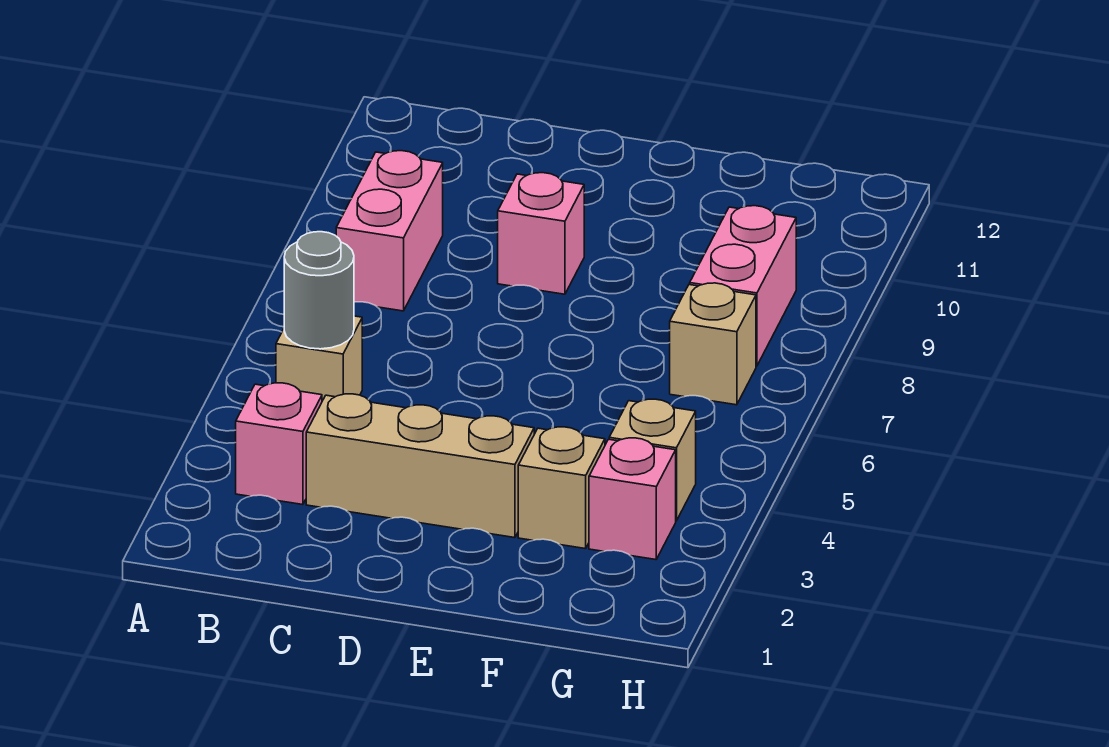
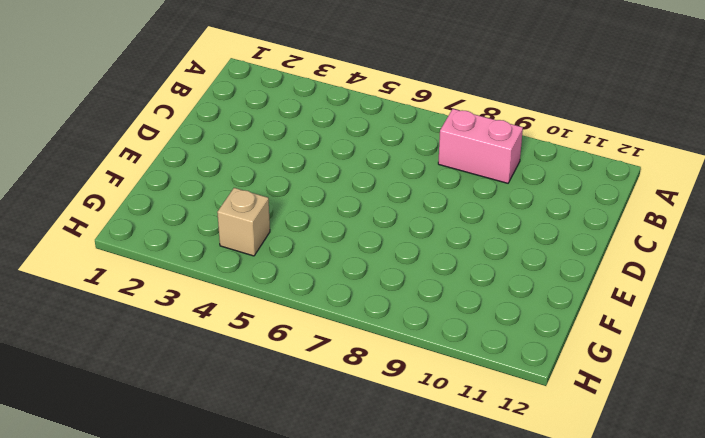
none -> pink 1x1 brick [236,383,322,505]
none -> tan 1x1 brick [276,316,362,401]

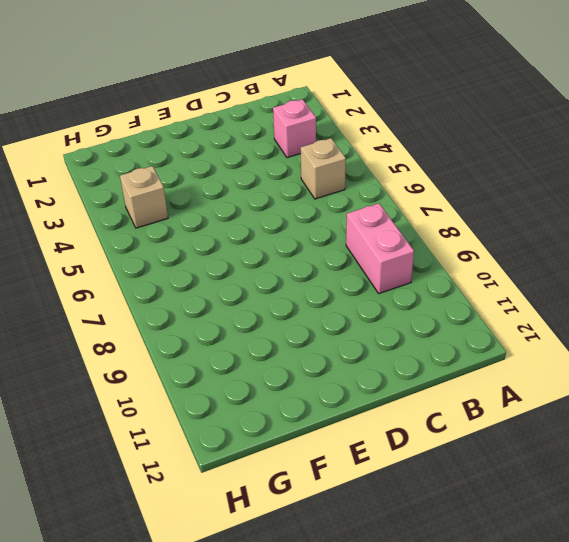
none -> tan 1x3 brick [306,394,534,538]
none -> pink 1x1 brick [498,173,584,294]

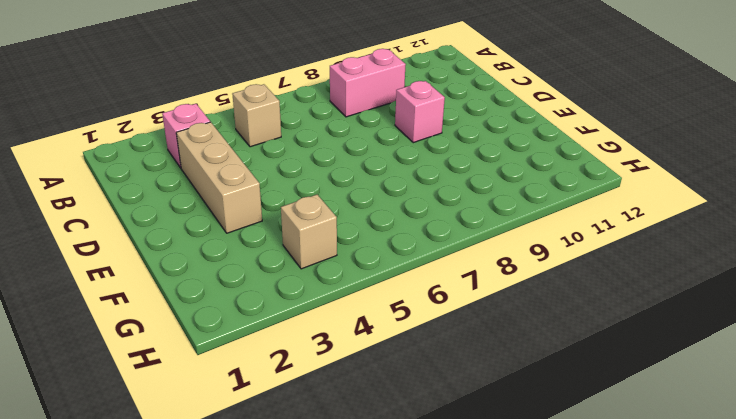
none -> tan 1x1 brick [518,427,605,549]
none -> pink 1x1 brick [589,438,676,560]

